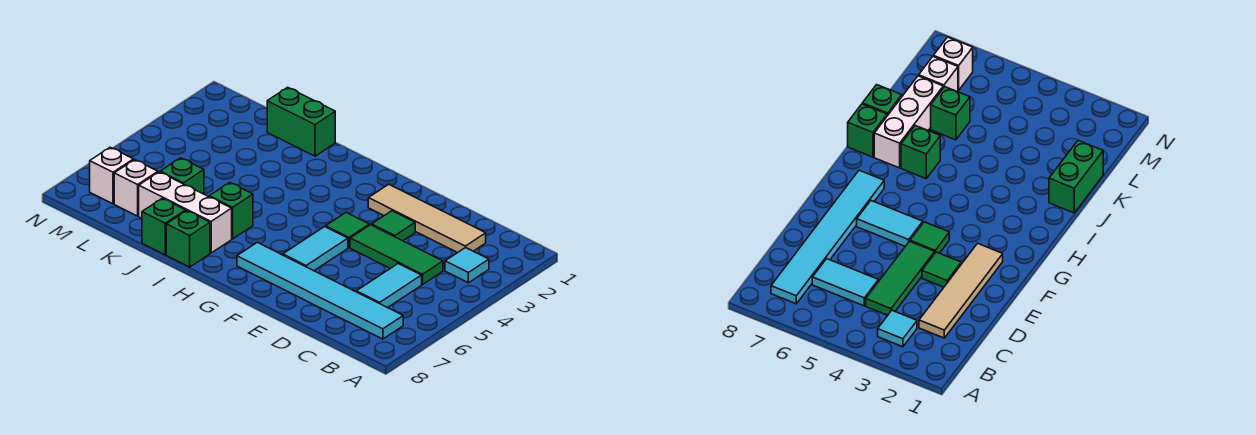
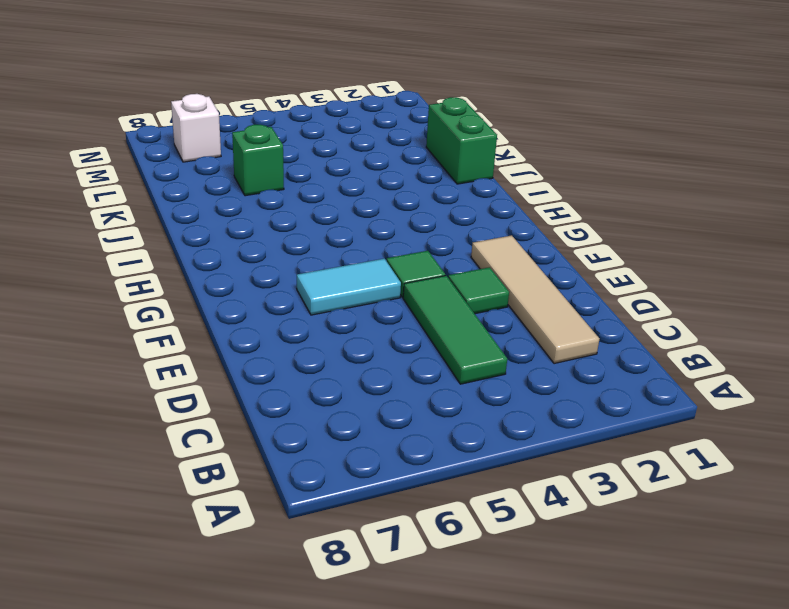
none -> cyan 1x1 tile [445,247,489,283]
none -> cyan 1x6 tile [237,242,403,339]
none -> cyan 1x2 tile [356,264,422,308]

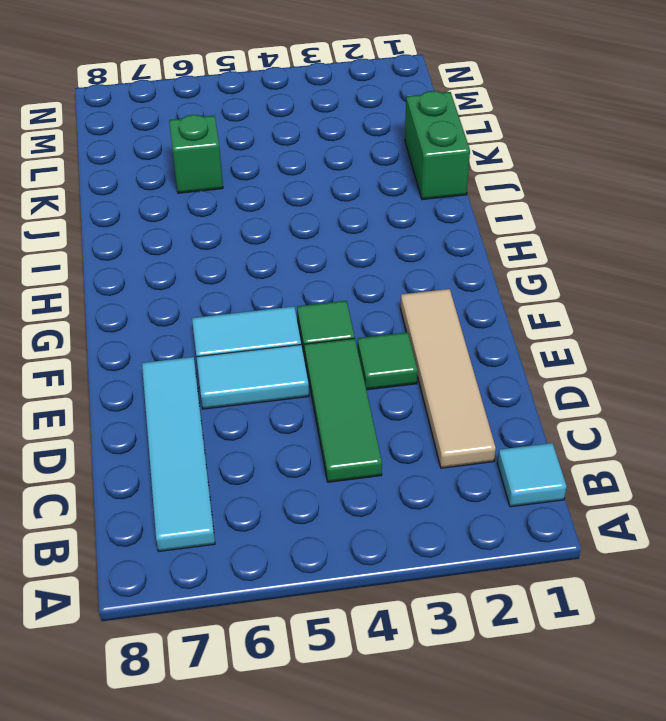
cyan 1x1 tile [497,443,567,507] -> cyan 1x1 tile moved to [445,247,489,283]
cyan 1x4 tile [142,357,215,551] -> cyan 1x6 tile [237,242,403,339]
cyan 1x2 tile [197,344,309,409] -> cyan 1x2 tile moved to [356,264,422,308]
none -> green 1x1 brick [209,182,253,239]
none -> white 1x3 brick [139,172,232,253]
none -> green 1x1 brick [166,211,210,267]

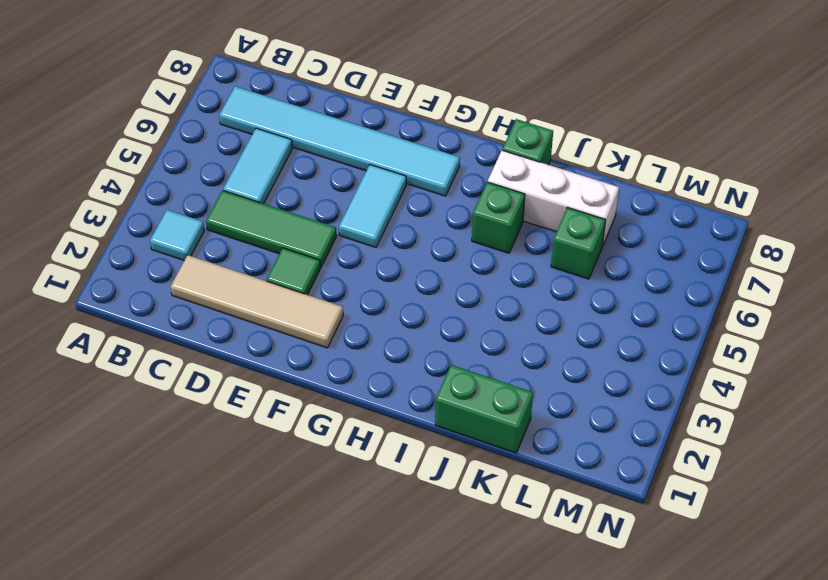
none -> green 1x1 tile [326,213,369,248]
none -> green 1x1 brick [142,198,186,255]
none -> white 1x1 brick [114,160,158,216]

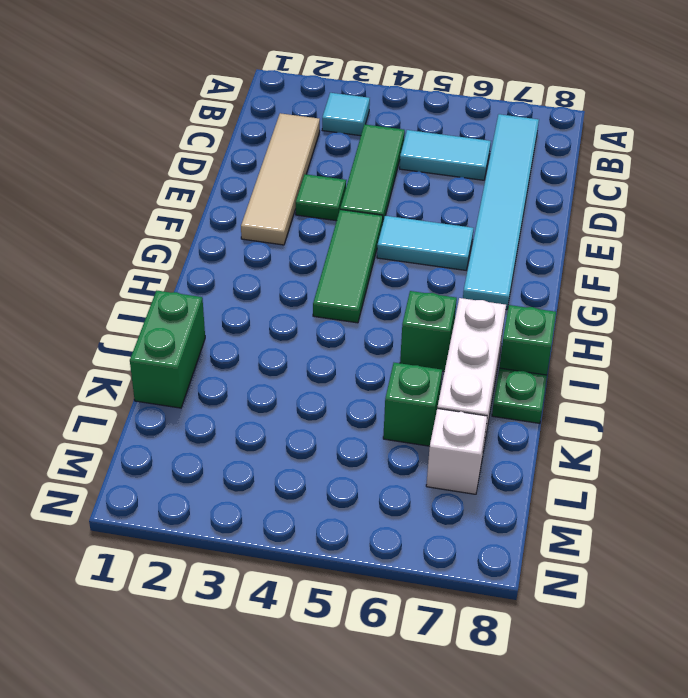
green 1x3 tile [313,210,383,323] -> green 1x1 tile [326,213,369,248]
green 1x1 plate [492,368,547,423] -> green 1x1 brick [142,198,186,255]
none -> white 1x1 brick [90,147,133,204]

